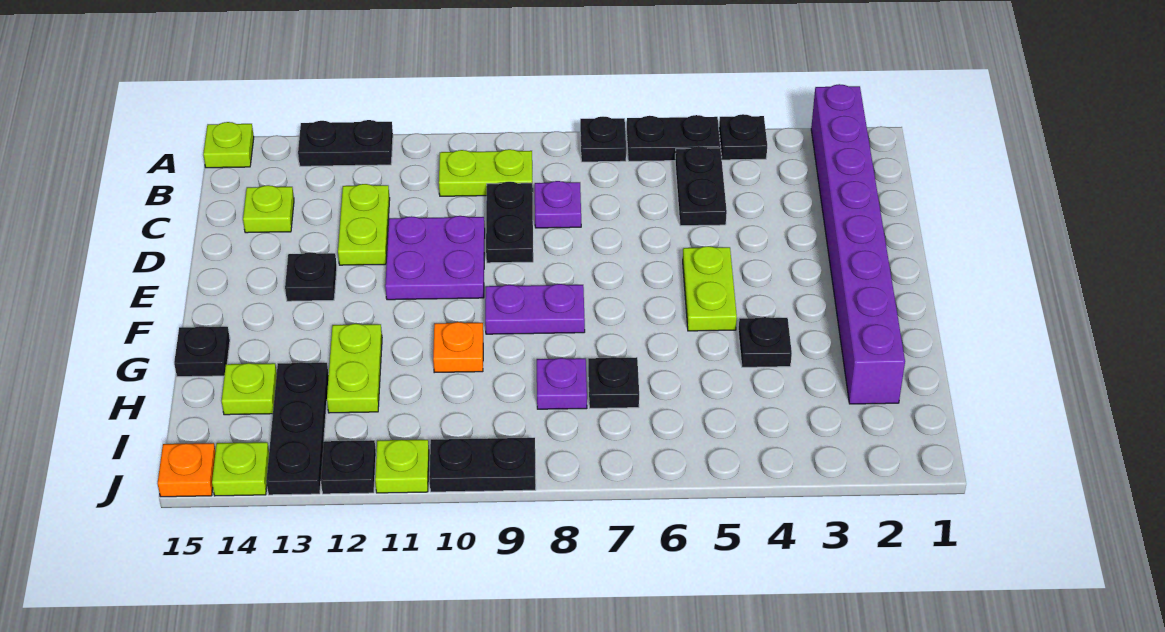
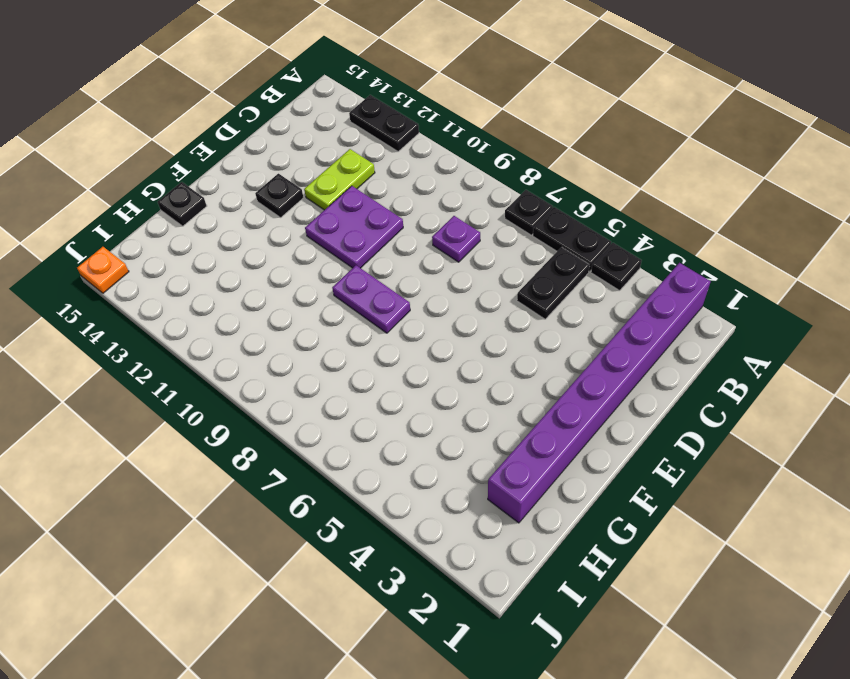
none -> lime 1x1 plate [203,122,254,168]
none -> lime 1x2 plate [439,149,533,196]
none -> black 1x2 plate [486,182,533,263]

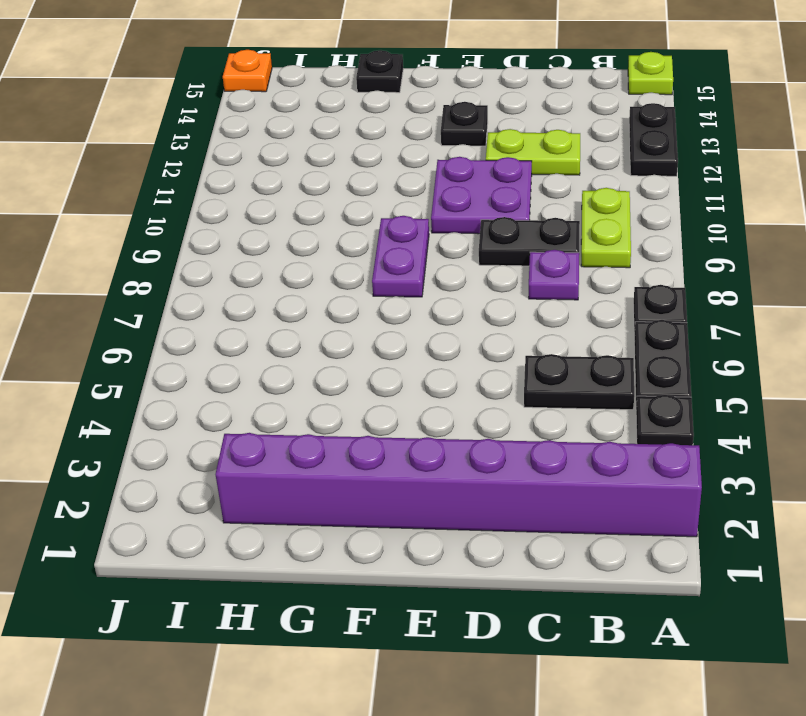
none -> lime 1x1 plate [243,185,294,233]
none -> lime 1x2 plate [683,246,737,331]
none -> black 1x1 plate [738,317,792,367]

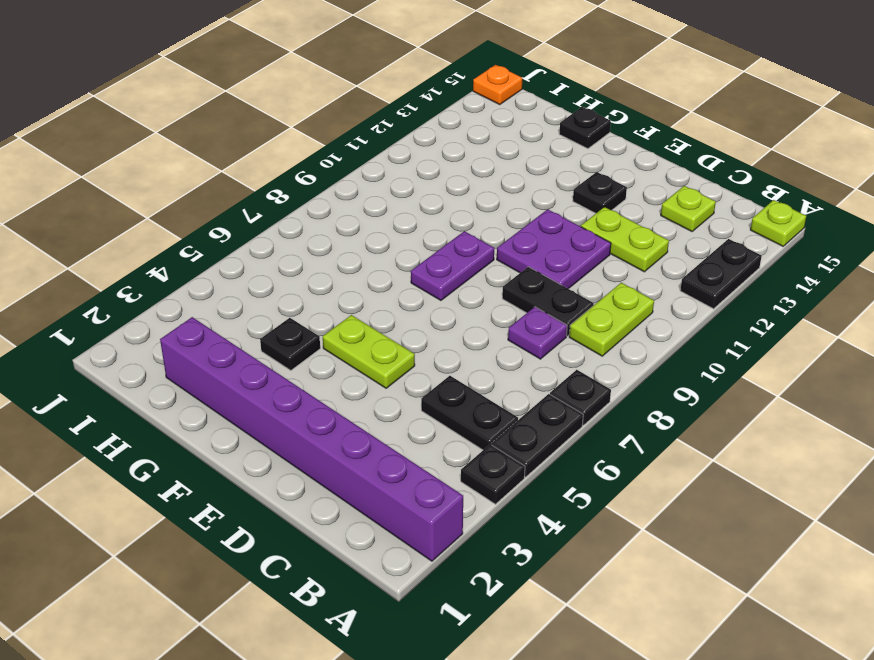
none -> orange 1x1 plate [433,322,483,373]
none -> lime 1x2 plate [327,324,382,413]
none -> black 1x1 plate [588,357,639,408]

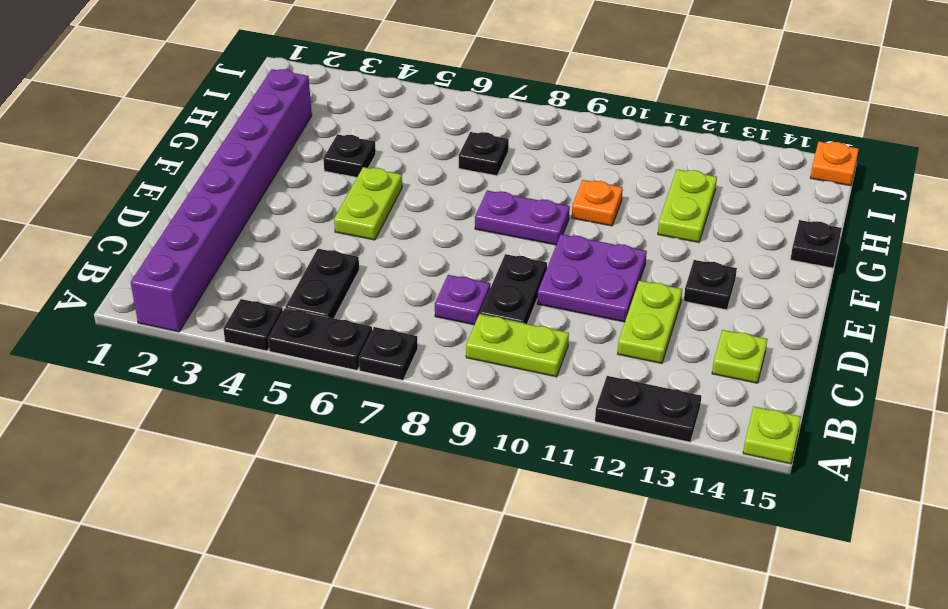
none -> purple 1x1 plate [537,358,587,409]
none -> black 1x3 plate [266,362,329,495]
none -> lime 1x1 plate [222,363,277,415]

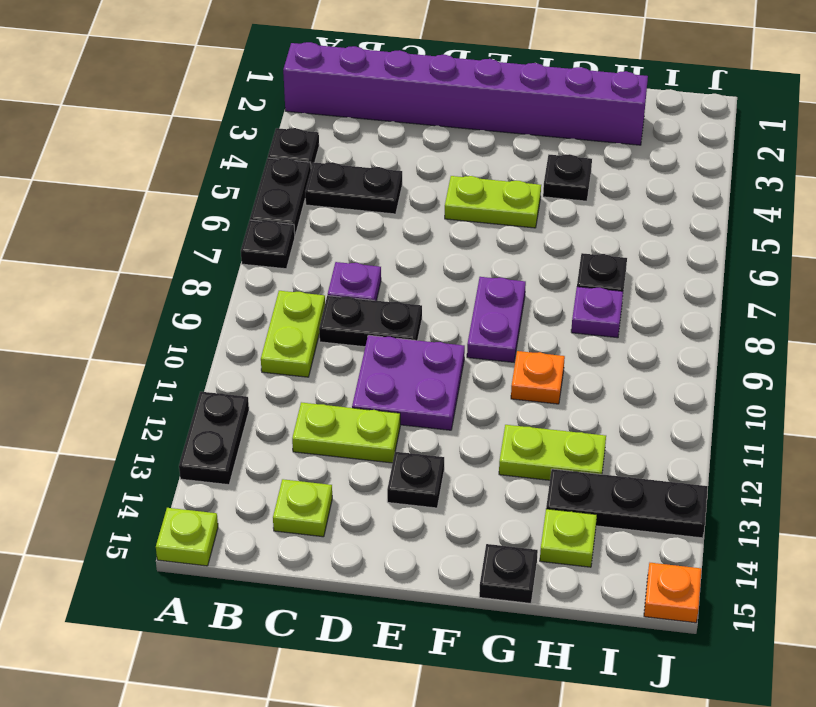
none -> black 1x2 plate [429,438,536,492]
none -> lime 1x1 plate [375,440,429,493]
none -> black 1x1 plate [321,440,376,494]

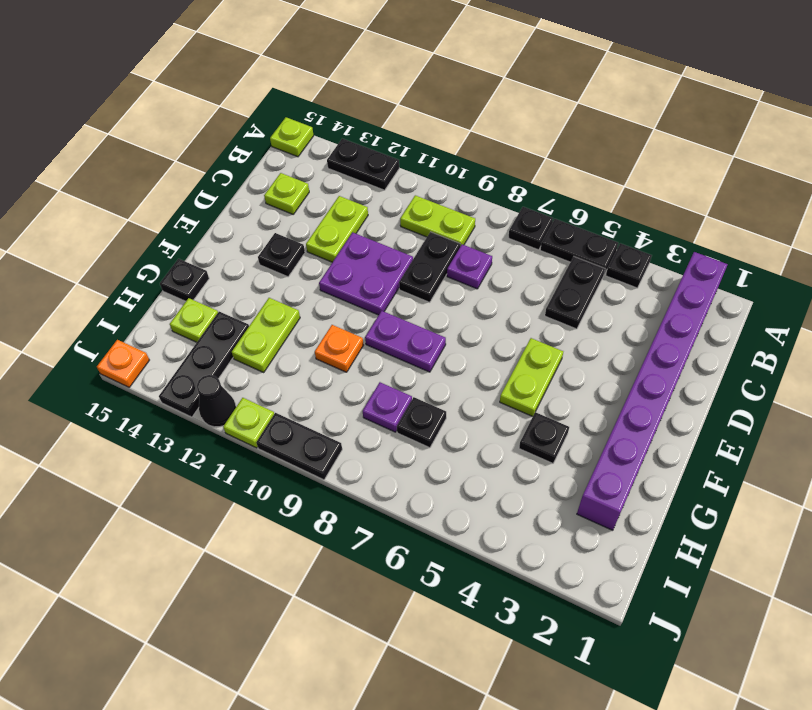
black 1x1 cone [197,375,236,427] -> black 1x1 plate [321,440,376,494]
none -> lime 1x1 plate [212,442,269,496]

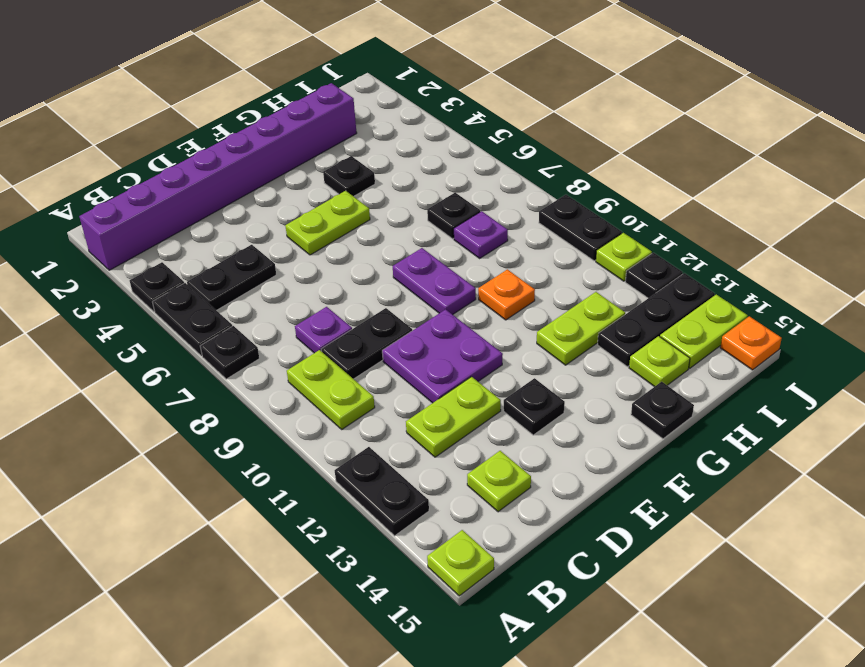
lime 1x2 plate [660,294,748,368] -> lime 1x1 plate [212,442,269,496]

